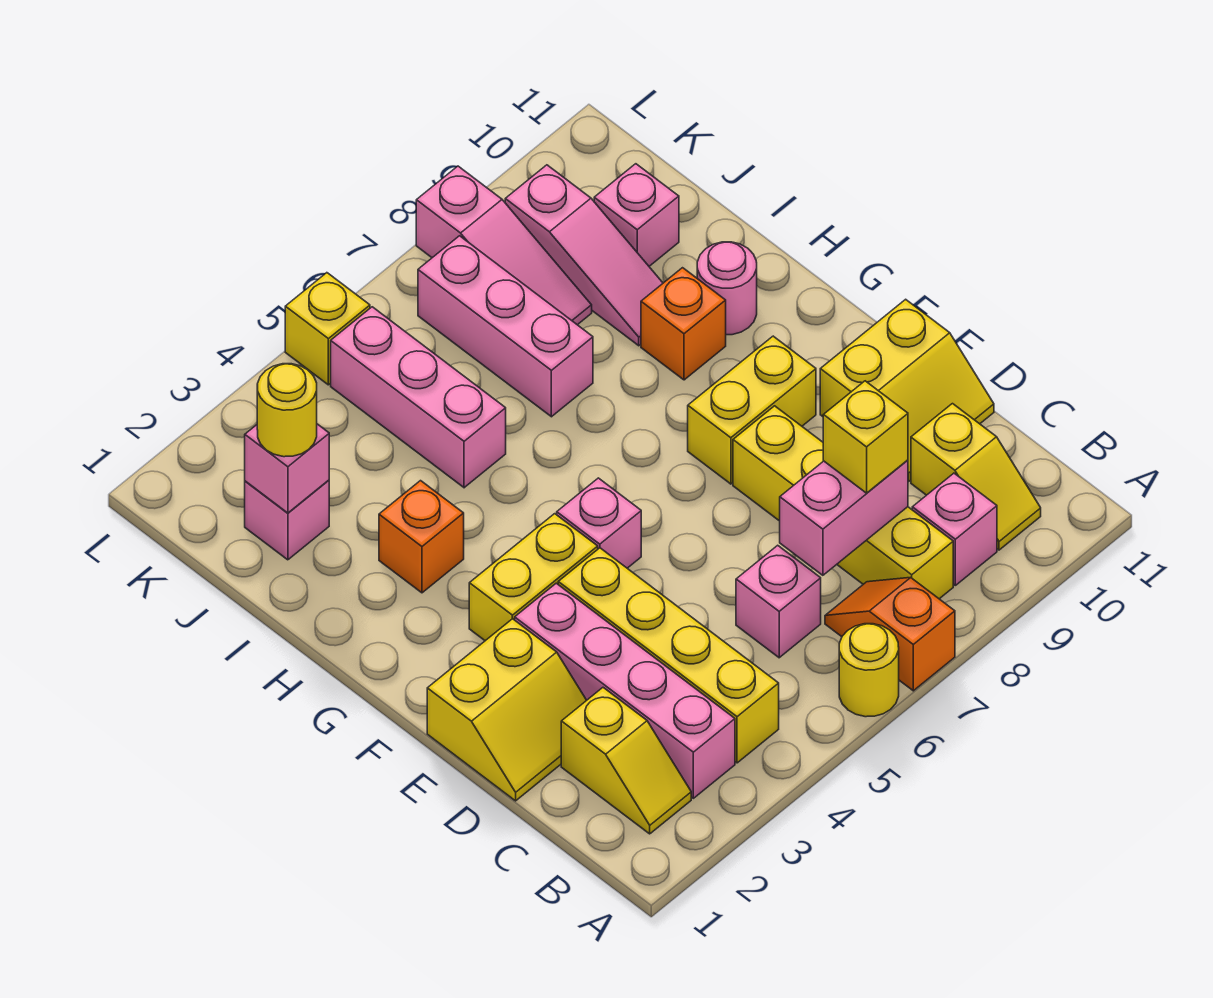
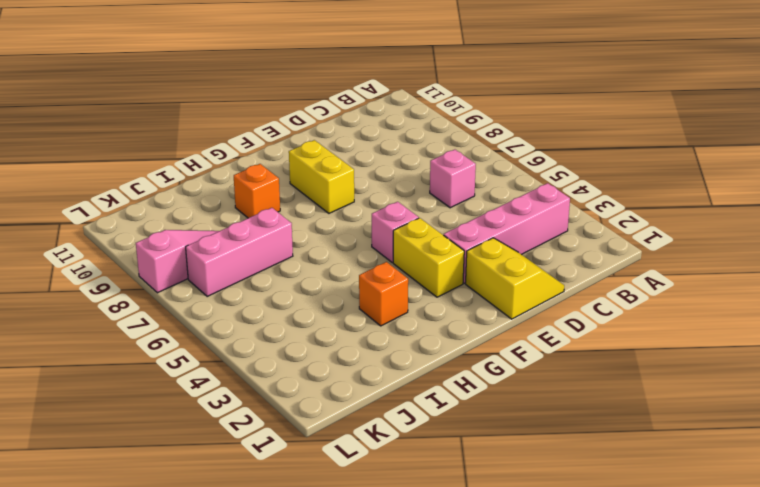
none -> yellow 1x1 round brick [839,624,899,717]
none -> orange 1x2 slope [825,578,955,691]
none -> yellow 1x2 slope [561,688,691,834]

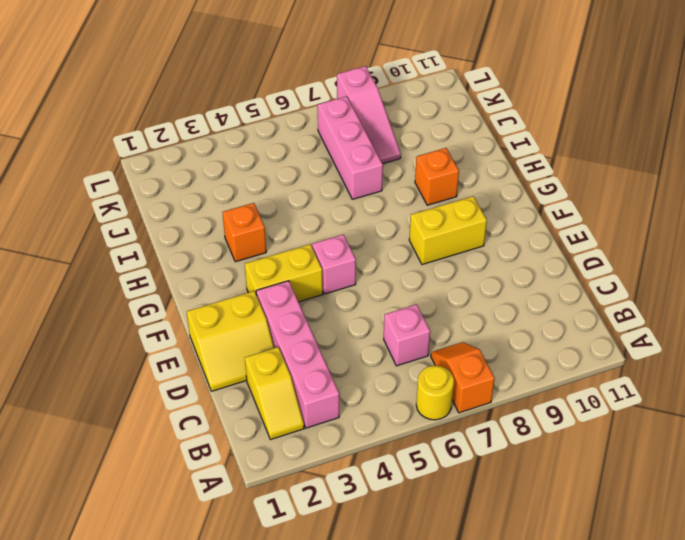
none -> yellow 1x4 brick [558,548,779,763]
none -> yellow 1x4 brick [733,406,953,599]
none -> pink 1x1 brick [912,473,997,585]

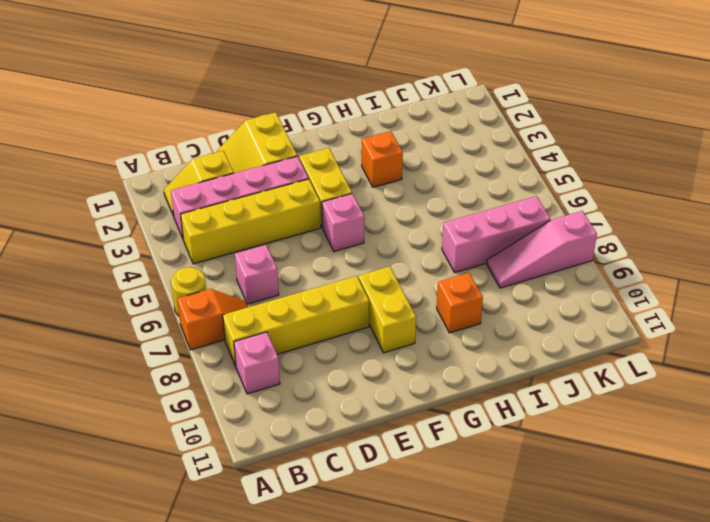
none -> yellow 1x2 slope [911,404,1041,550]
none -> yellow 2x2 slope [820,299,994,481]
none -> pink 1x1 round brick [697,242,757,335]

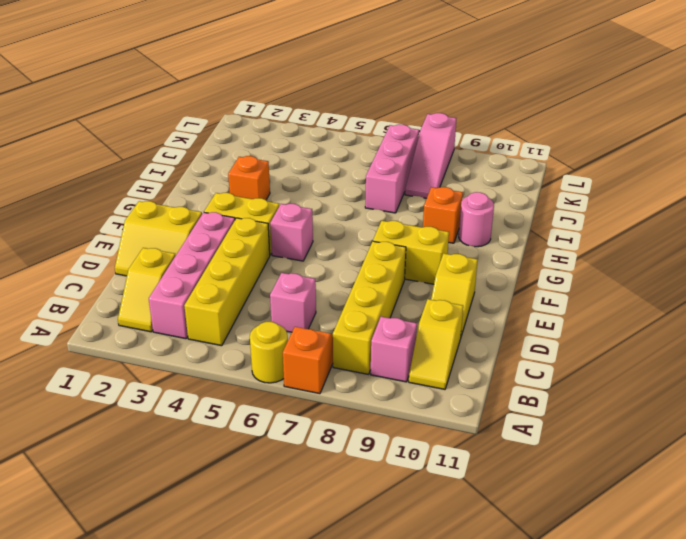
yellow 1x2 slope [431,253,478,336] -> yellow 2x2 slope [820,299,994,481]
none -> pink 1x3 brick [331,307,506,488]
none -> pink 1x3 slope [505,165,663,346]
none -> pink 1x1 brick [245,480,329,560]

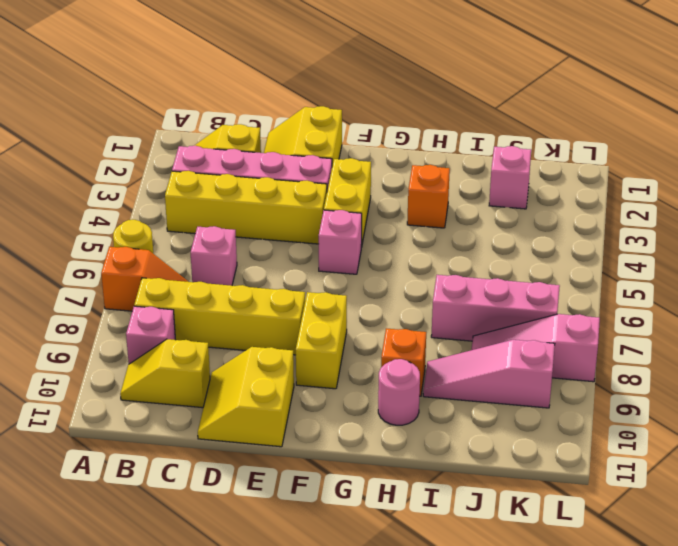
none -> pink 1x3 brick [331,307,506,488]
none -> pink 1x1 brick [594,164,679,266]
none -> yellow 1x1 brick [285,273,370,385]

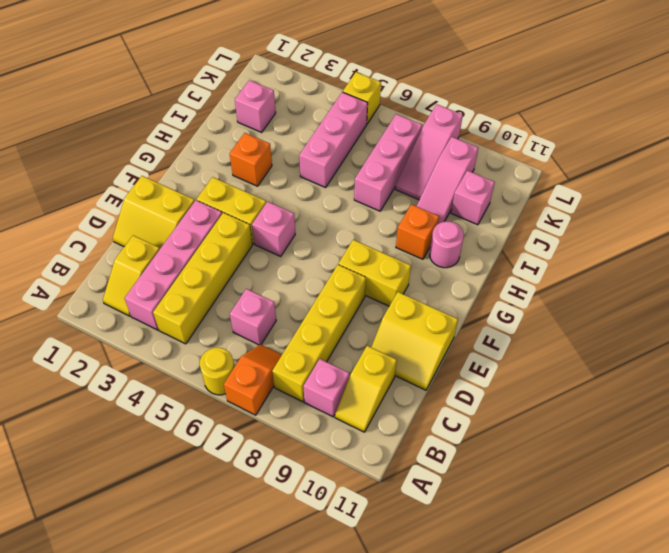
none -> pink 1x2 brick [780,460,908,575]
none -> pink 1x1 brick [245,424,329,513]
none -> yellow 1x1 brick [823,381,908,493]

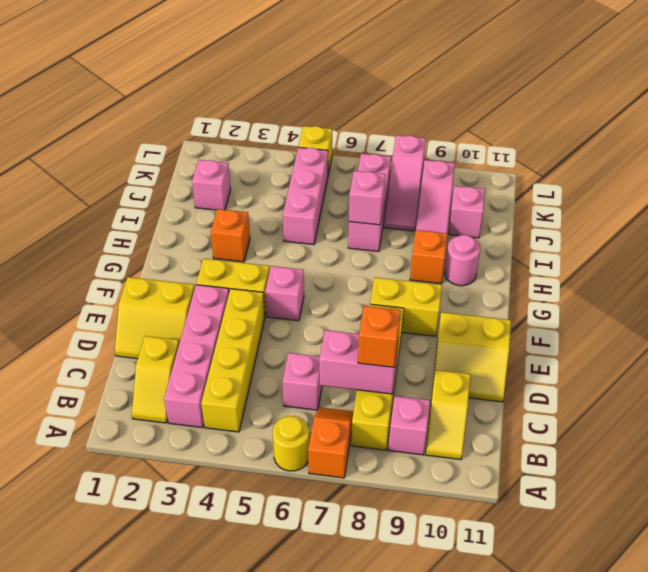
orange 1x1 brick [358,306,401,367] -> yellow 1x1 brick [823,381,908,493]
pink 1x1 brick [349,171,386,225] -> pink 1x1 brick moved to [245,424,329,513]
none -> yellow 1x1 round brick [257,364,317,457]

